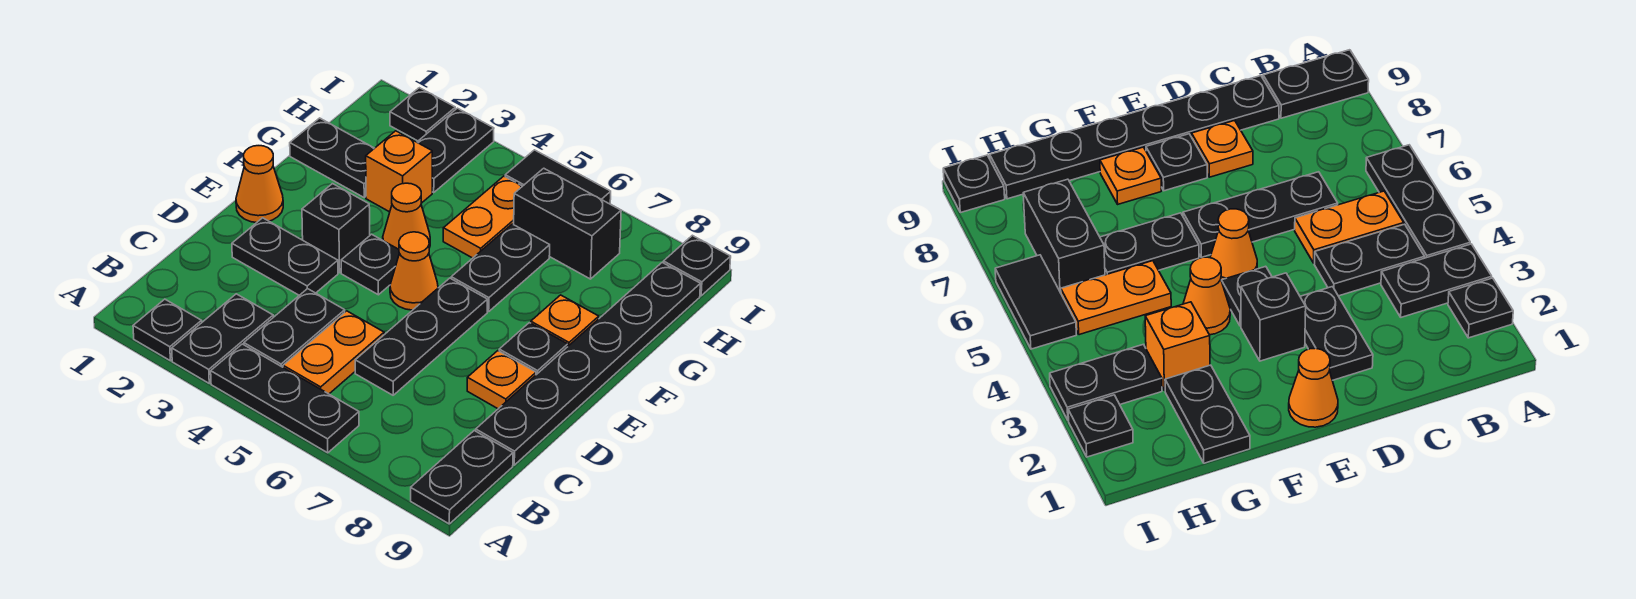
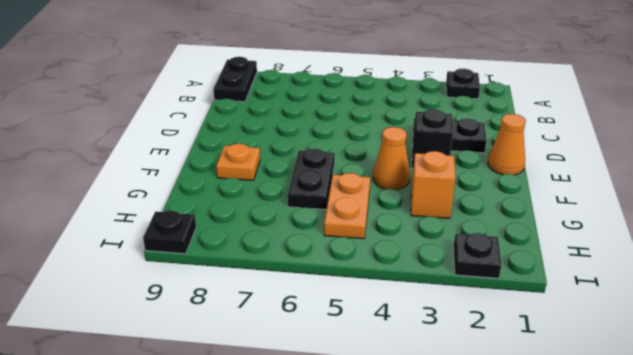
none -> black 1x2 plate [172,294,273,383]
none -> black 1x3 plate [211,344,359,453]
none -> black 1x2 plate [244,289,345,367]

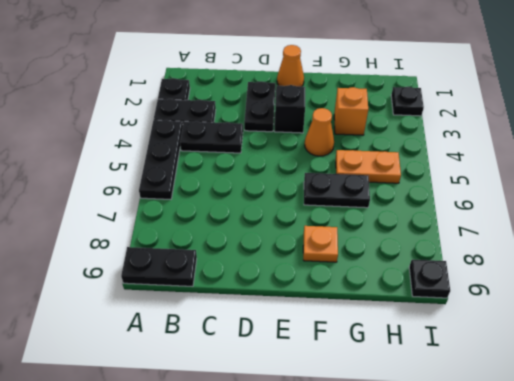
none -> orange 1x2 plate [283,311,384,394]
none -> black 1x3 plate [355,278,487,395]
none -> black 1x6 plate [476,263,700,465]

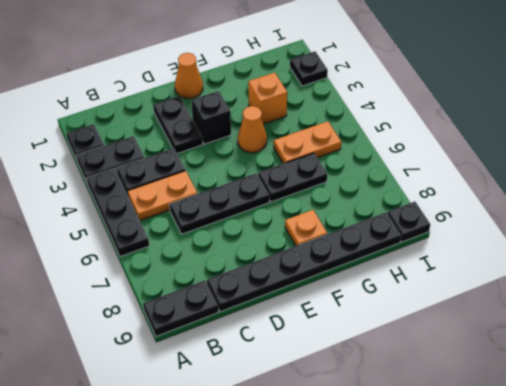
none -> orange 1x1 plate [467,351,536,409]
none -> black 1x1 plate [341,234,399,295]
none -> orange 1x1 cone [390,232,438,310]

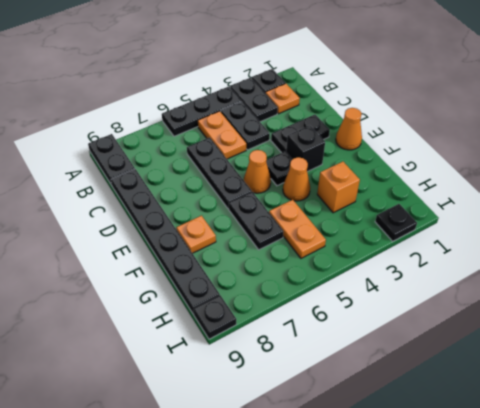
orange 1x1 plate [265,83,300,114] -> orange 1x1 plate moved to [467,351,536,409]
none -> black 1x1 plate [499,323,568,375]
none -> black 1x2 plate [290,118,374,197]
none -> black 1x2 plate [417,108,494,192]

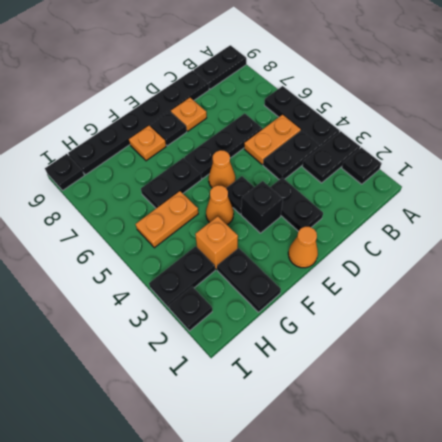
none -> black 1x2 brick [514,168,621,279]
none -> black 1x2 tile [505,150,611,204]

